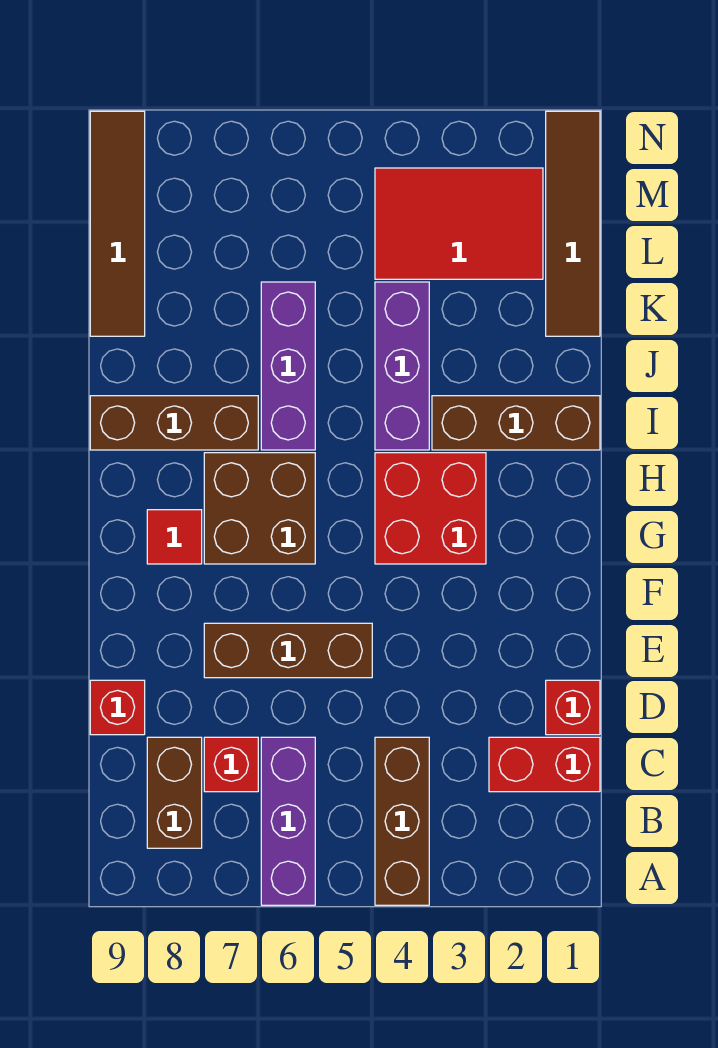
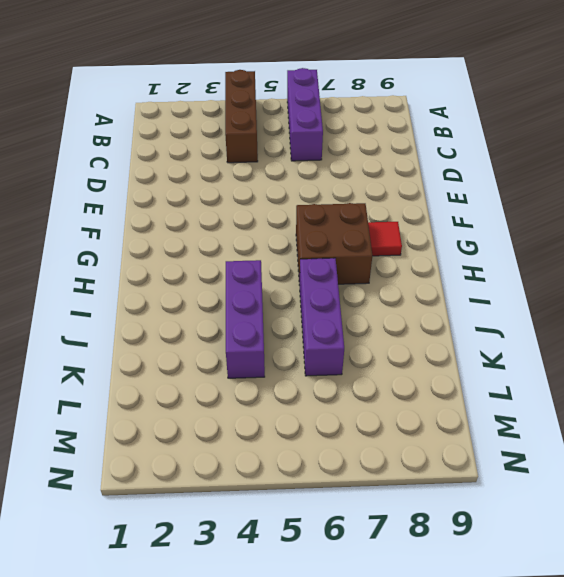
none -> brown 1x2 brick [147,737,202,848]
none -> red 1x2 brick [489,737,600,792]
none -> red 1x1 brick [204,737,258,792]

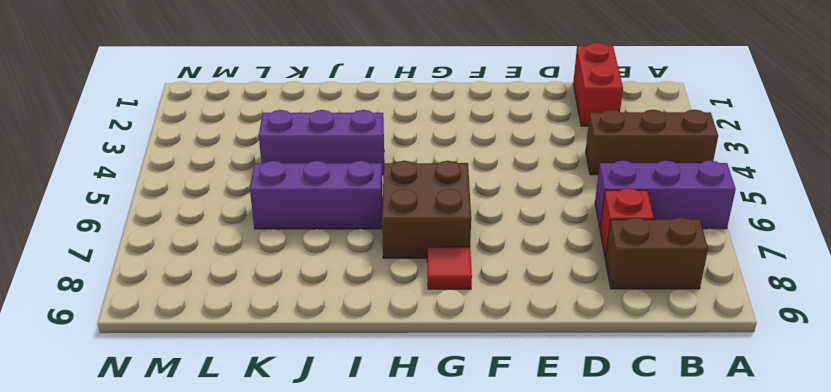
none -> red 1x1 brick [546,680,600,735]
none -> red 1x1 brick [90,680,145,735]
none -> brown 1x3 brick [204,623,372,678]

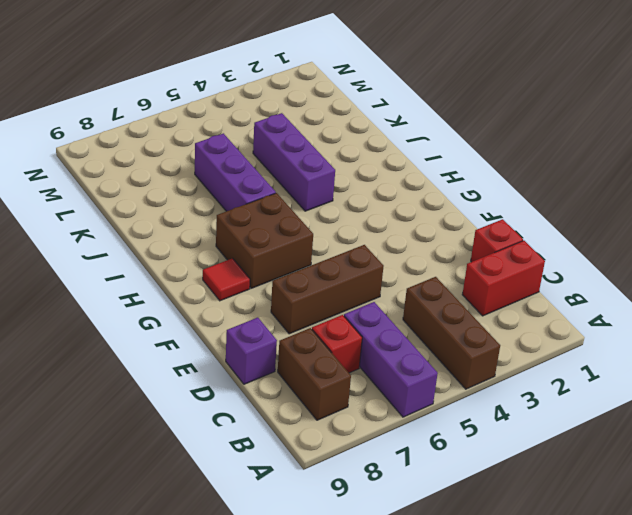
purple 1x1 brick [226,318,277,384] -> red 1x1 brick [90,680,145,735]
none -> red 2x2 brick [375,453,486,564]
none -> brown 1x3 brick [432,396,600,450]
none -> brown 1x3 brick [90,396,258,450]

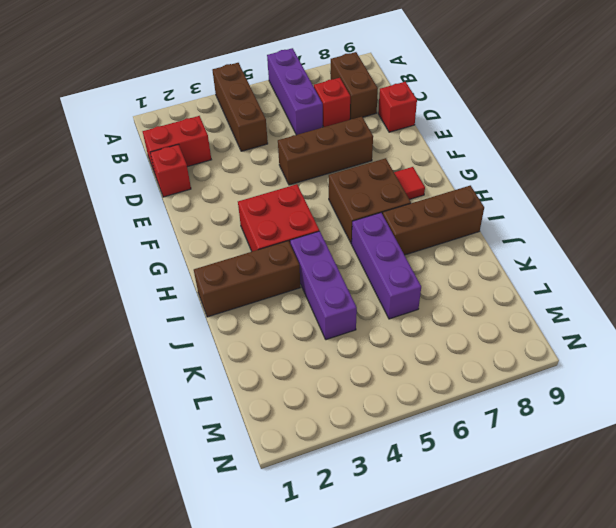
none -> brown 1x4 tile [546,111,600,336]
none -> brown 1x4 tile [90,111,145,336]
none -> red 2x3 tile [375,168,543,279]

